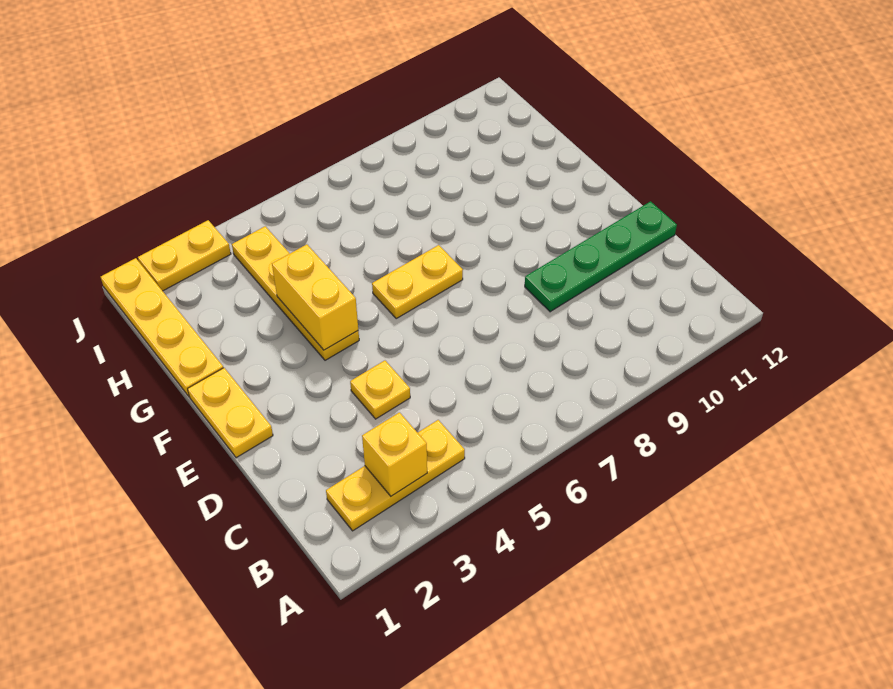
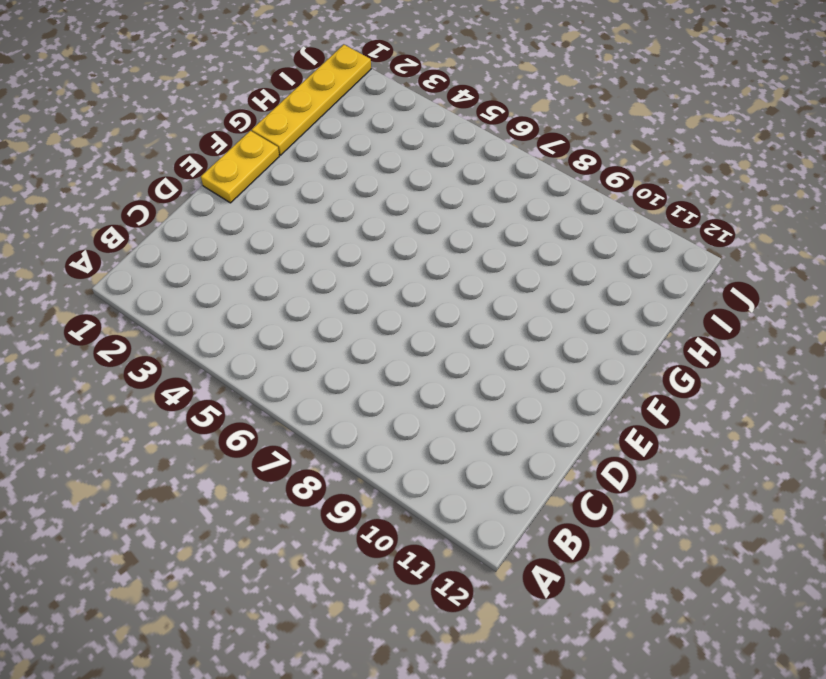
none -> yellow 1x3 plate [326,420,465,531]
none -> yellow 1x1 plate [350,361,410,419]

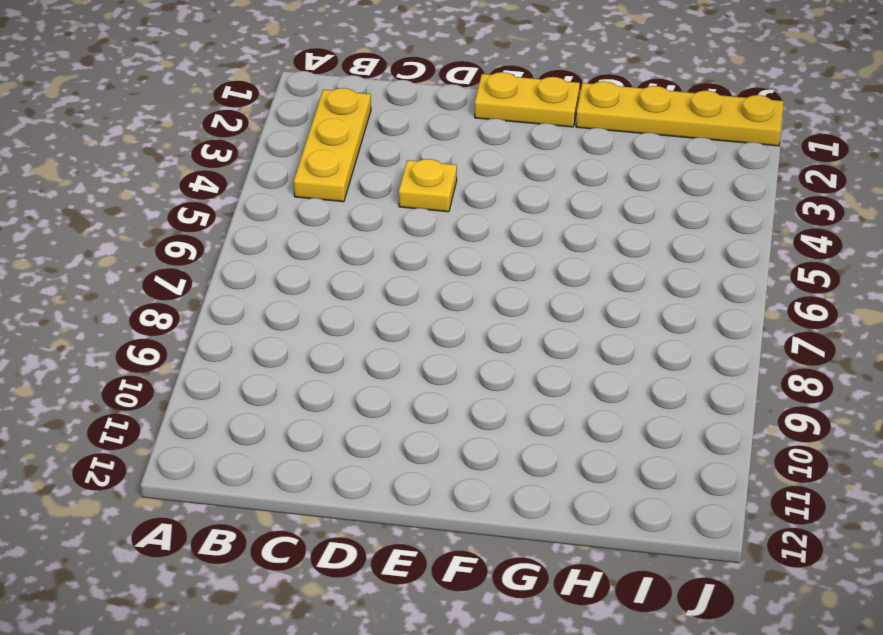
none -> green 1x4 plate [525,201,677,312]
none -> yellow 1x4 plate [232,226,359,360]

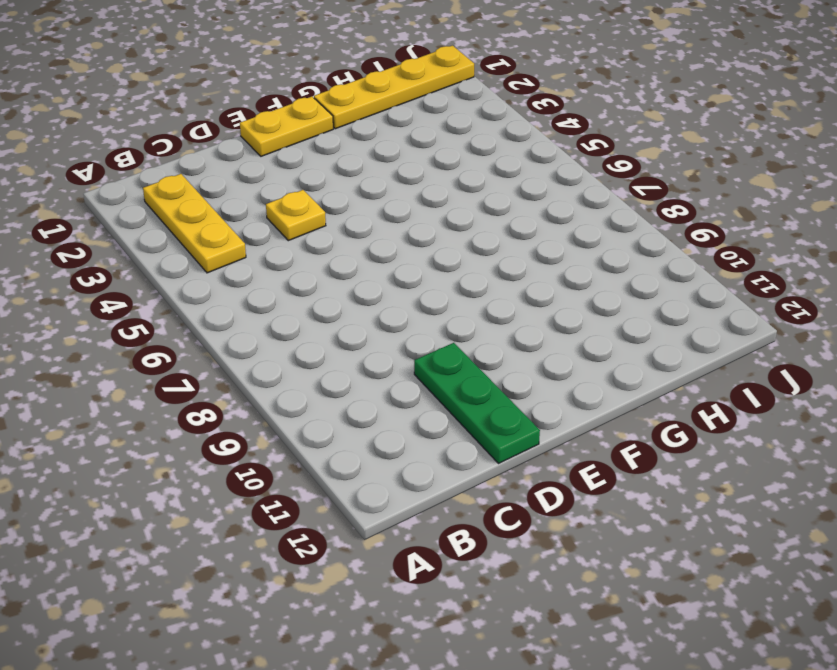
green 1x3 plate [414,343,540,464] -> green 1x4 plate [525,201,677,312]
none -> yellow 1x4 plate [232,226,359,360]
none -> yellow 1x2 plate [372,245,463,318]

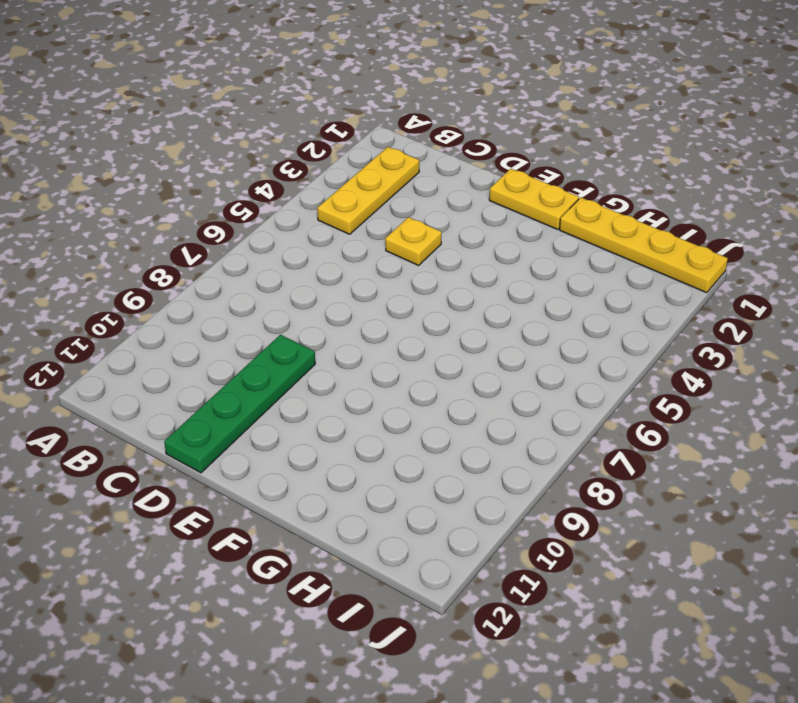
none -> yellow 1x4 plate [232,226,359,360]
none -> yellow 1x2 plate [372,245,463,318]

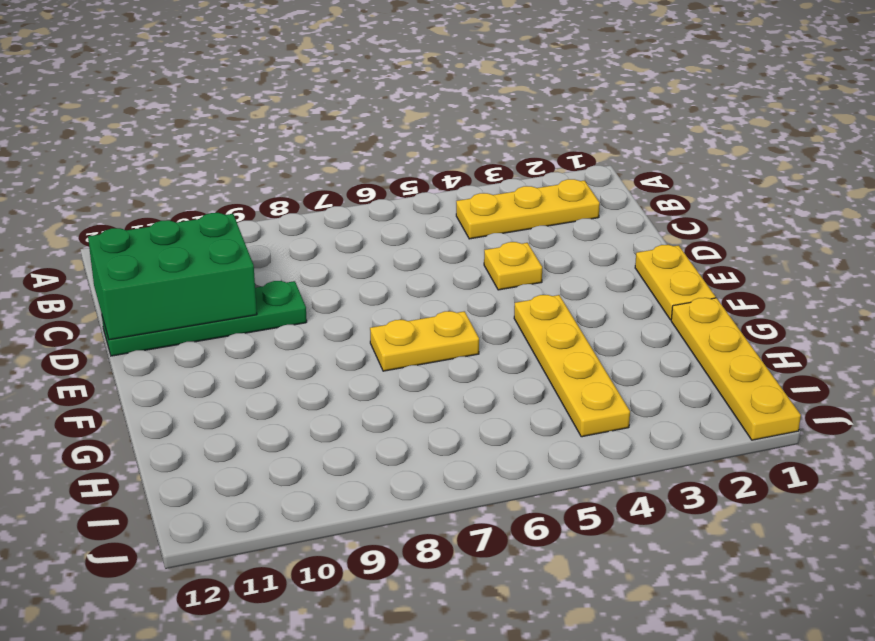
green 2x3 brick [88,213,257,340] -> none
none -> yellow 1x2 plate [138,220,231,291]
none -> yellow 1x1 brick [362,412,427,496]

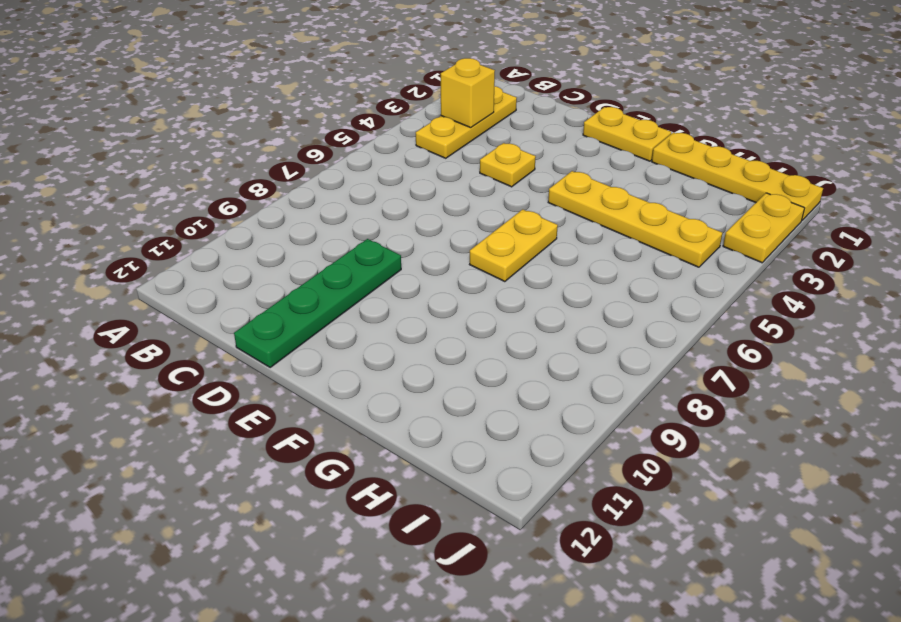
none -> yellow 1x2 brick [272,244,358,350]

